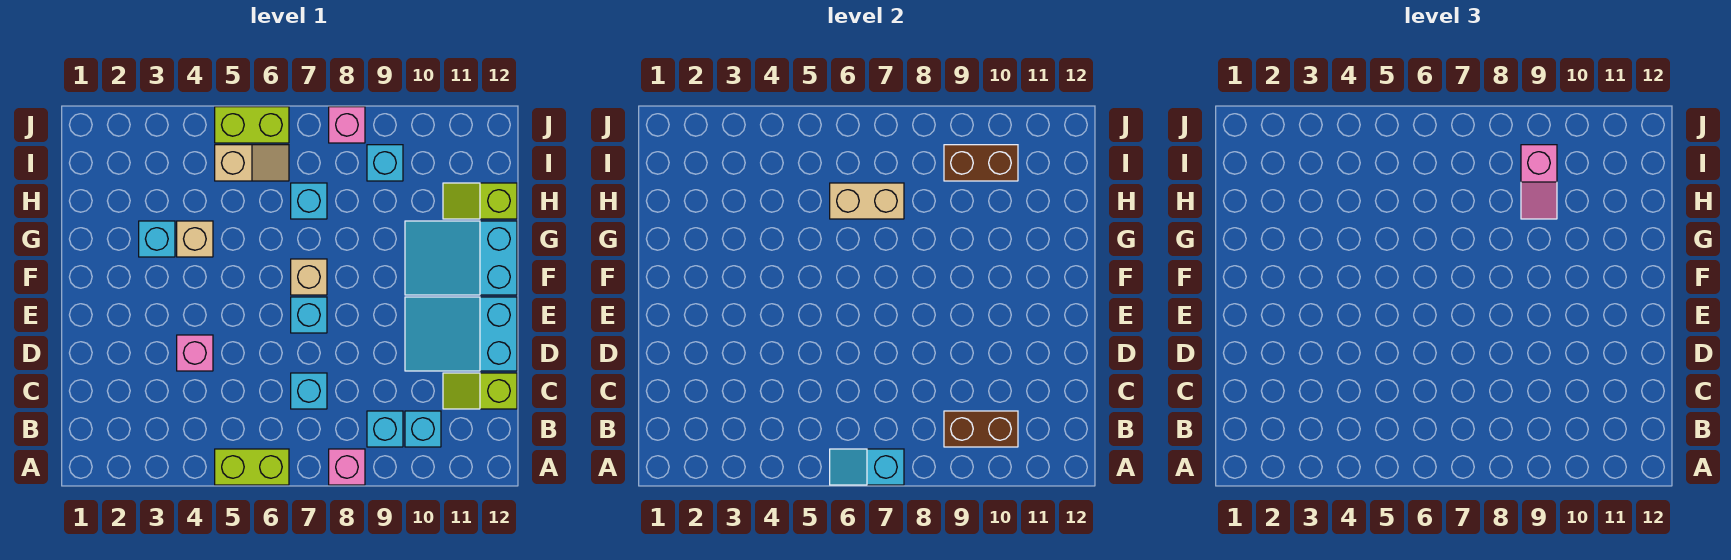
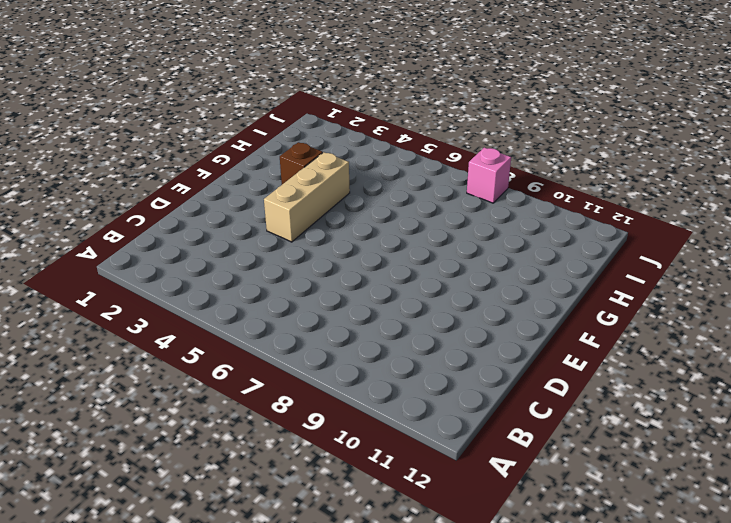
tan 1x3 brick [264,152,350,242] -> tan 1x1 brick [177,221,213,257]
brown 1x1 brick [280,142,323,184] -> cyan 1x1 brick [139,221,175,257]
none -> lime 1x2 brick [215,449,289,485]
none -> pink 1x1 brick [329,449,365,485]
none -> cyan 1x1 brick [367,411,403,447]

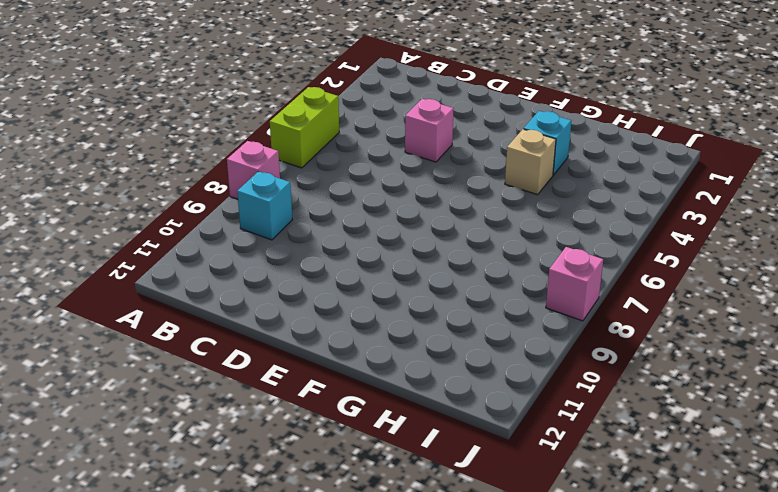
none -> cyan 1x1 brick [405,411,441,447]
none -> cyan 1x1 brick [291,373,327,409]
none -> lime 1x2 slope [443,373,517,409]

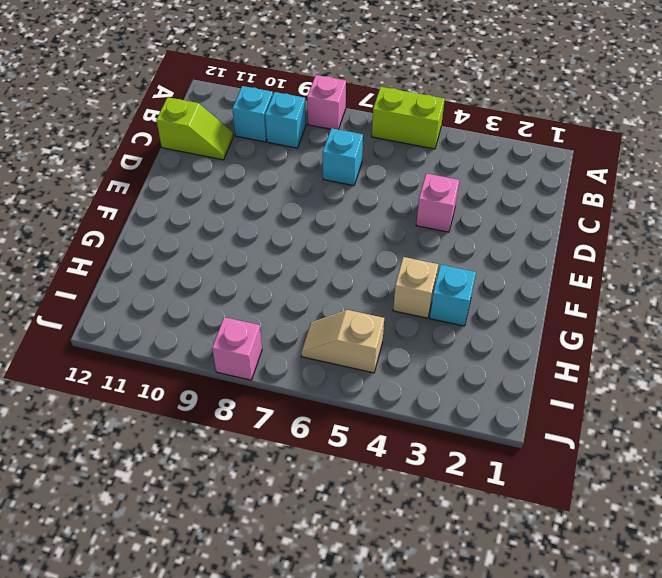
none -> cyan 2x3 slope [405,297,517,371]
none -> cyan 1x1 brick [291,297,327,333]
none -> tan 1x1 brick [291,259,327,295]

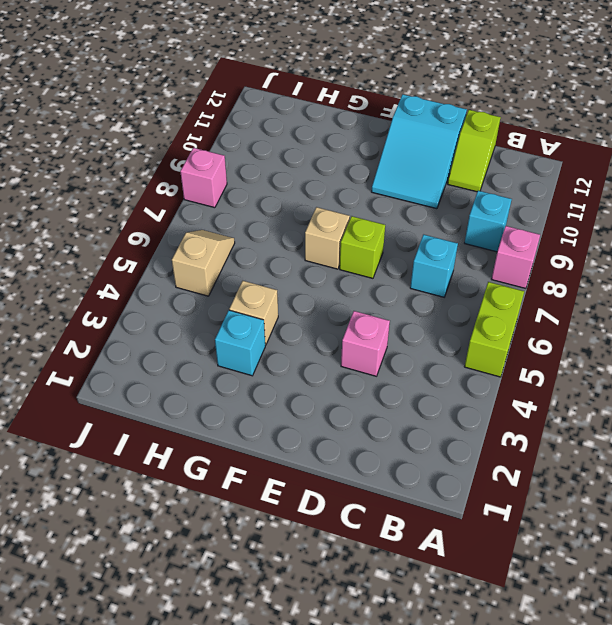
lime 1x1 brick [340,216,385,278] -> cyan 1x1 brick [291,297,327,333]
none -> cyan 1x1 brick [405,411,441,447]
none -> cyan 2x3 slope [405,221,517,295]
none -> cyan 1x1 brick [291,183,327,219]

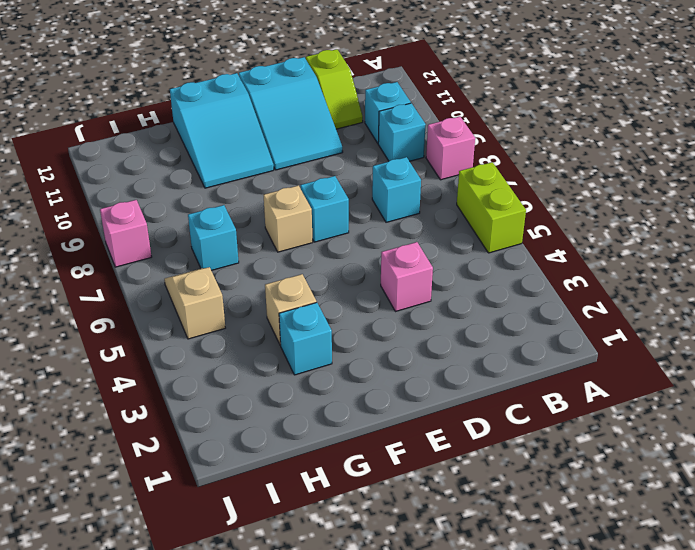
none -> lime 1x2 slope [443,183,517,219]
none -> cyan 1x1 brick [367,145,403,181]
none -> lime 1x2 brick [215,107,289,143]

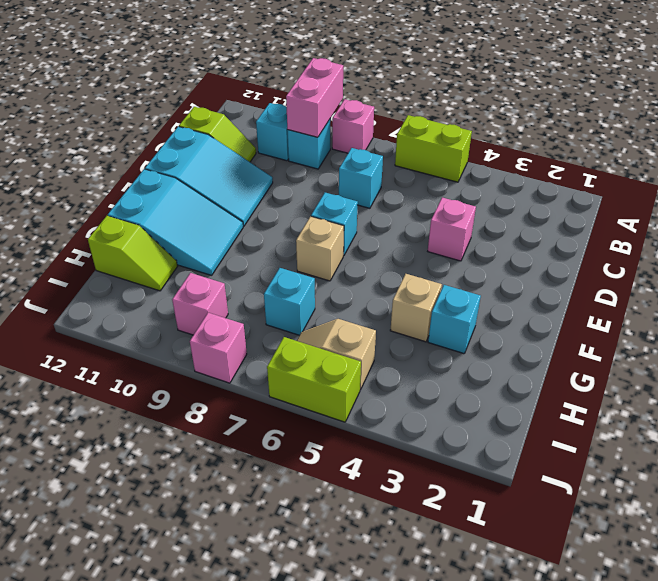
pink 1x2 brick [286,58,343,137] -> brown 1x2 brick [944,411,1018,447]
pink 1x1 brick [172,273,228,335] -> cyan 1x1 brick [367,145,403,181]
none -> cyan 1x2 slope [830,449,904,485]
none -> tan 1x2 brick [830,183,904,219]
none -> brown 1x2 brick [944,145,1018,181]

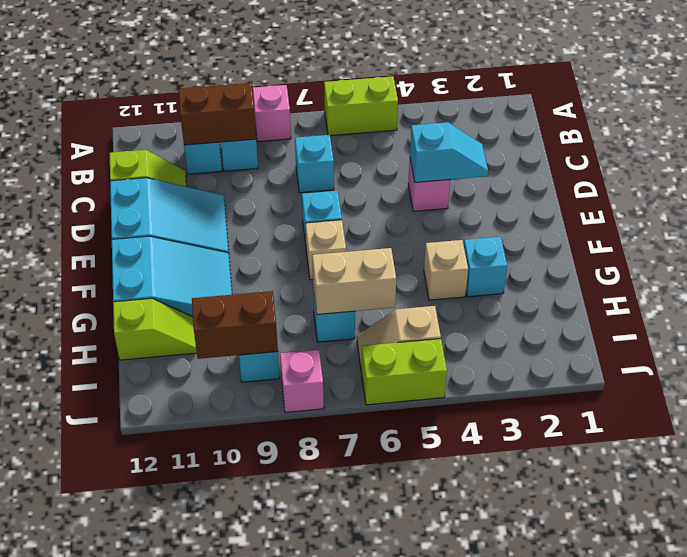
cyan 1x2 slope [410,122,488,182] -> cyan 1x2 slope moved to [830,449,904,485]
none -> pink 1x2 slope [1521,145,1557,219]

